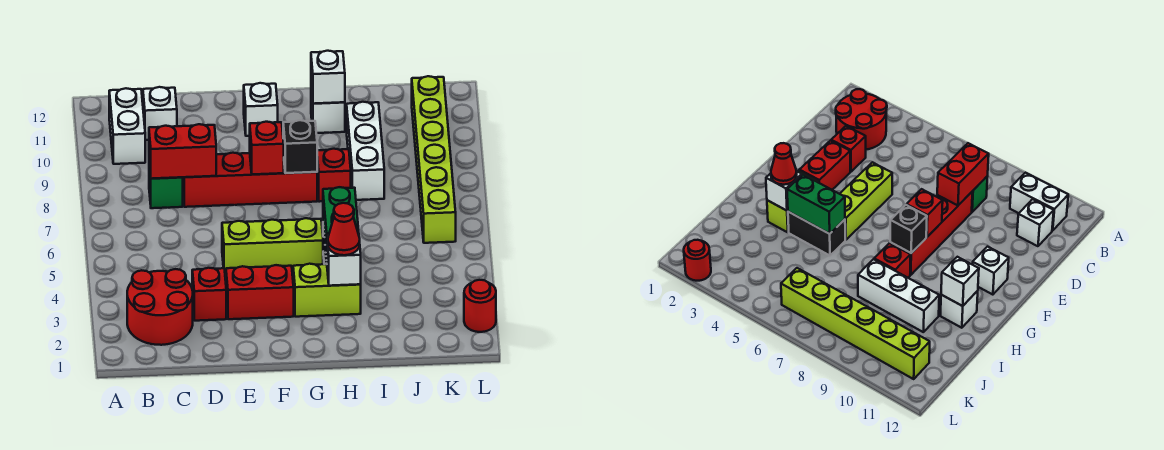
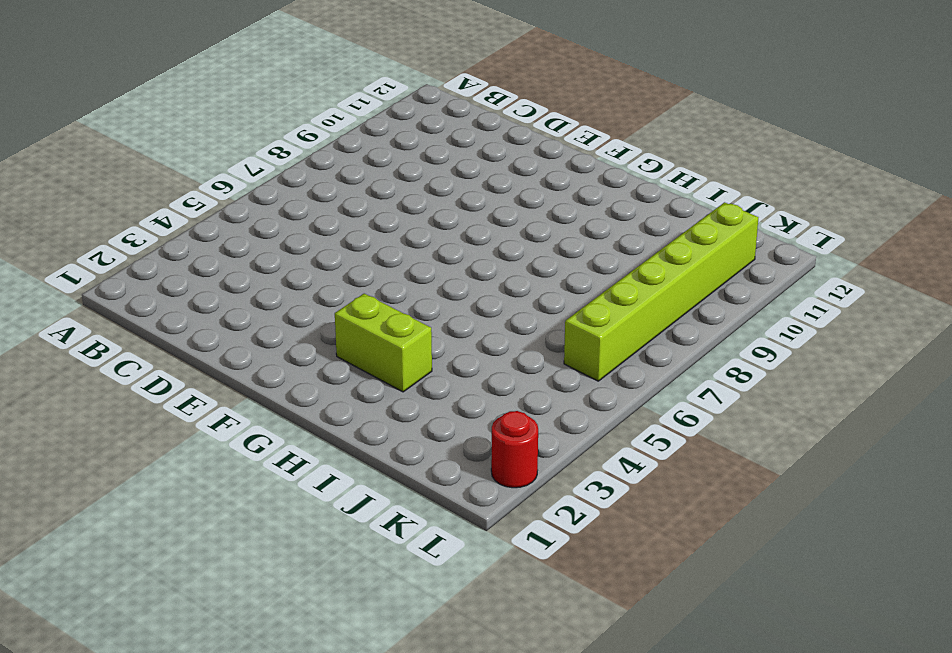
none -> red 2x2 round brick [127,269,193,345]
none -> white 1x2 brick [109,88,145,164]
none -> green 1x1 brick [149,164,183,208]

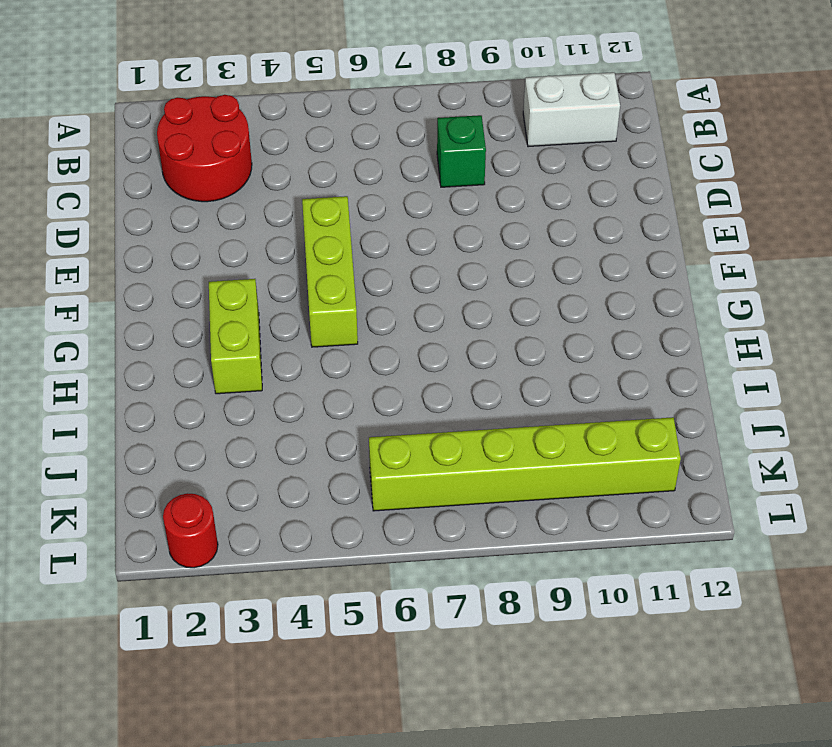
none -> white 1x1 brick [143,87,177,140]
none -> red 1x1 brick [192,268,226,321]
none -> red 1x4 brick [183,153,317,207]

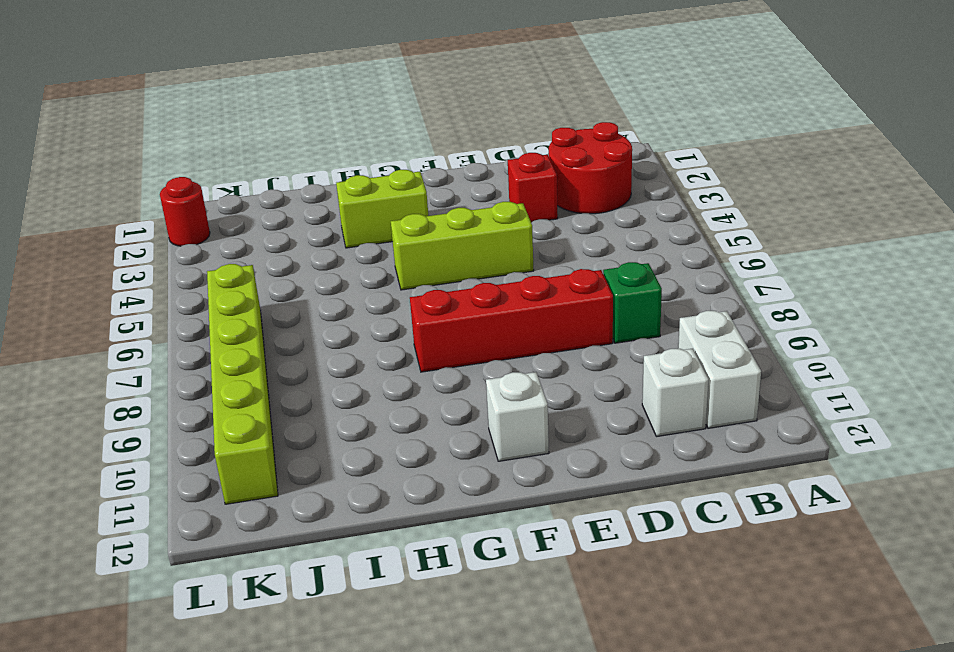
none -> red 1x2 brick [226,265,294,319]
none -> black 1x2 brick [788,212,845,255]
none -> red 1x1 brick [317,149,351,202]

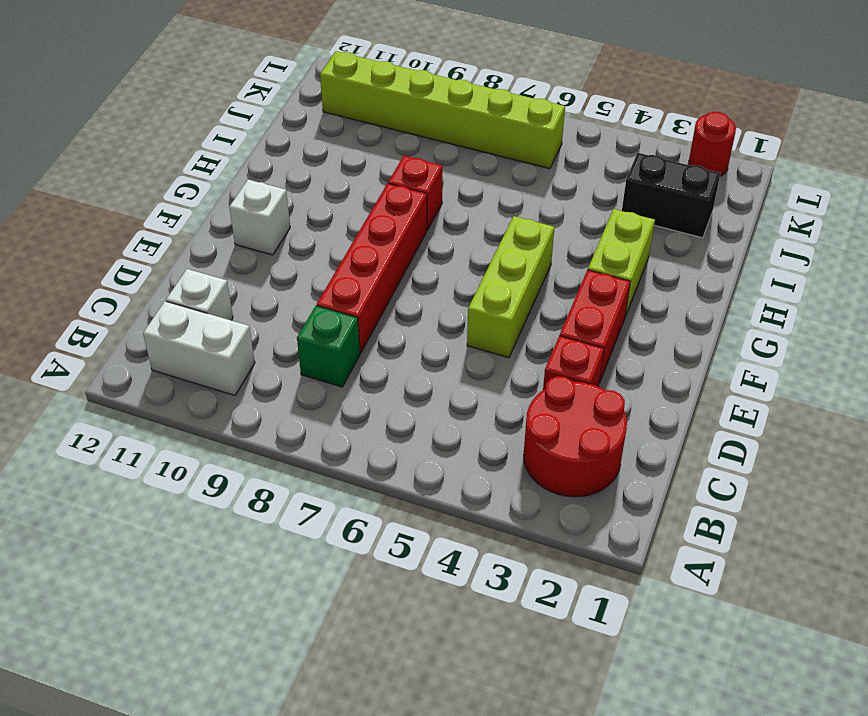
black 1x2 brick [622,153,720,238] -> black 1x2 brick moved to [788,212,845,255]
none -> white 1x1 brick [311,88,345,133]
none -> white 1x3 brick [347,102,384,200]
none -> red 1x2 brick [149,124,216,179]

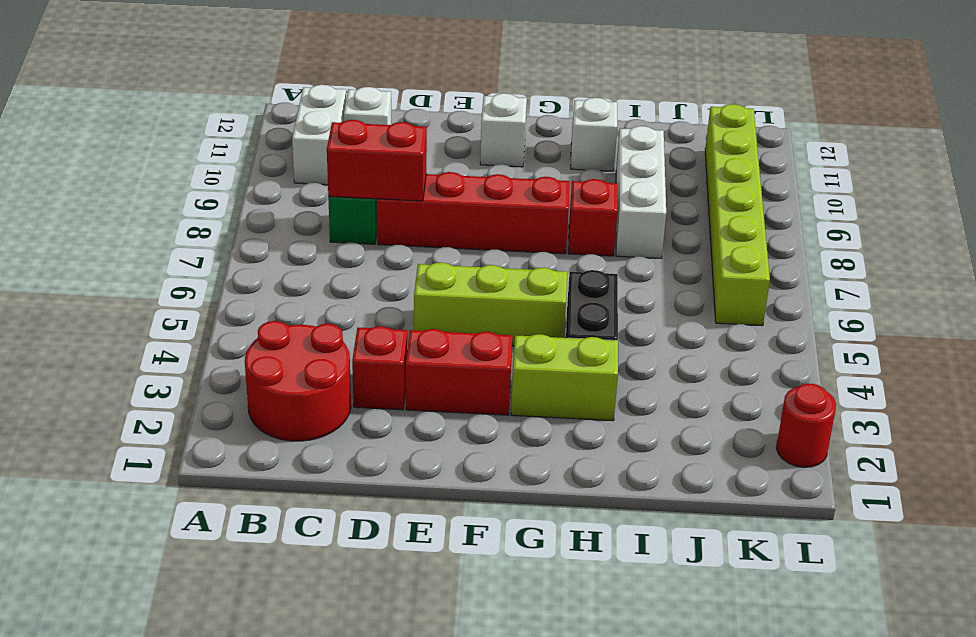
none -> red 1x1 brick [250,122,284,175]
none -> black 1x1 brick [283,120,317,173]
none -> white 1x1 brick [327,233,361,286]

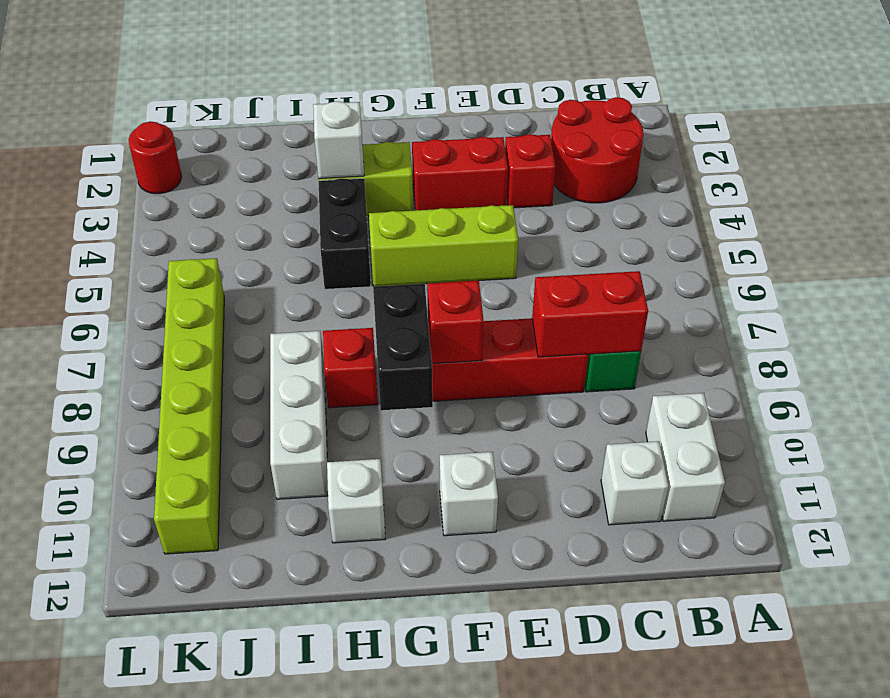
black 1x2 brick [373,284,433,410] -> black 1x1 brick [283,120,317,173]
none -> green 1x2 brick [323,187,359,260]
none -> white 1x1 brick [311,51,345,104]
none -> red 1x1 cone [328,203,360,255]

